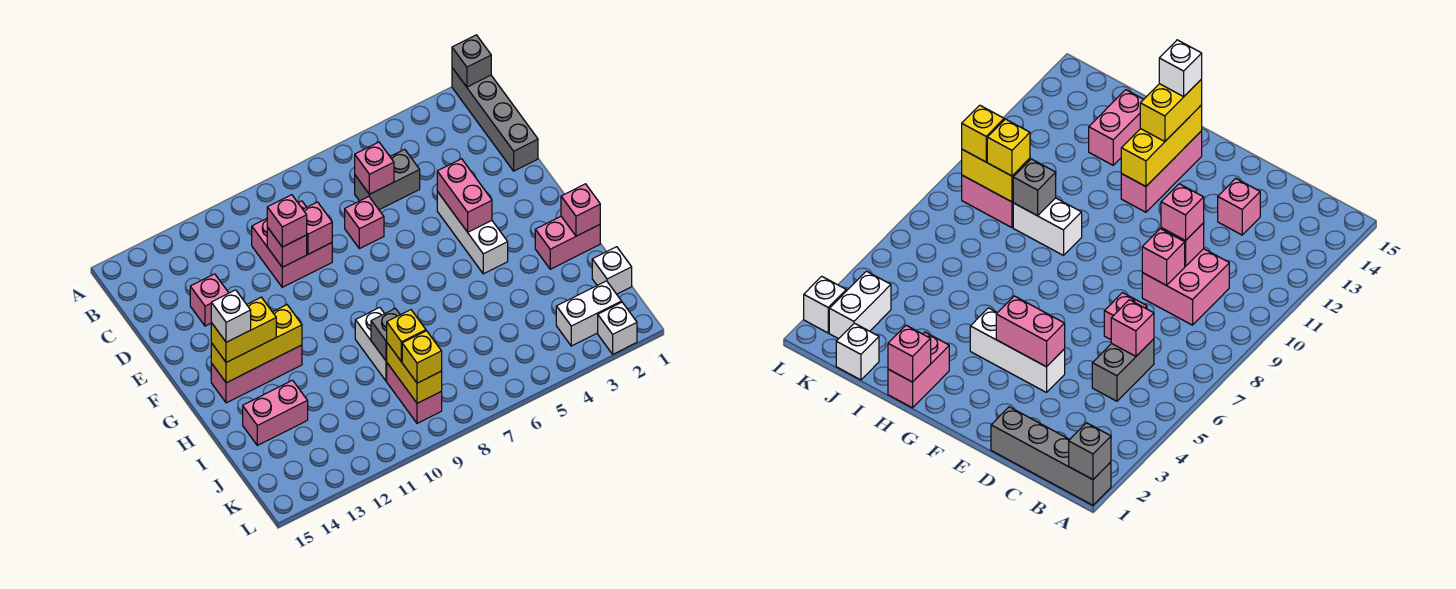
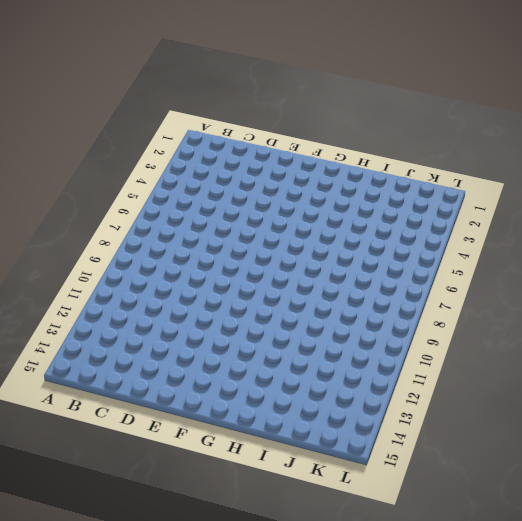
none -> grey 1x4 brick [452,68,538,171]
none -> grey 1x2 brick [355,149,420,210]
none -> pink 2x2 brick [252,201,332,287]

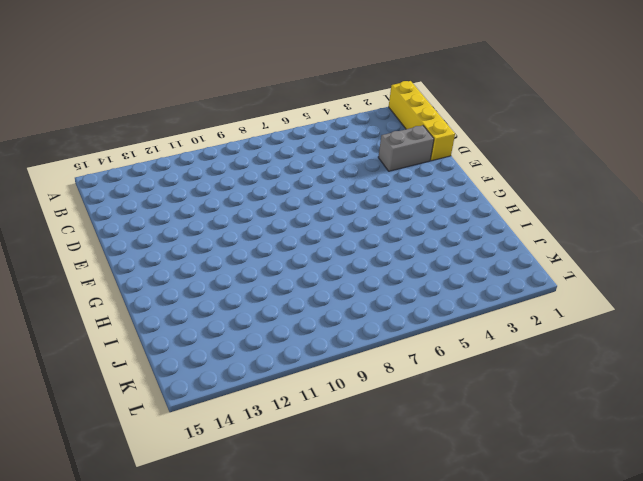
yellow 1x4 brick [389,81,455,161] -> grey 1x4 brick [452,68,538,171]
grey 1x2 brick [378,125,434,171] -> grey 1x2 brick moved to [355,149,420,210]
none -> pink 2x2 brick [252,201,332,287]
none -> pink 1x1 brick [345,197,384,249]
none -> pink 1x1 brick [190,274,228,326]

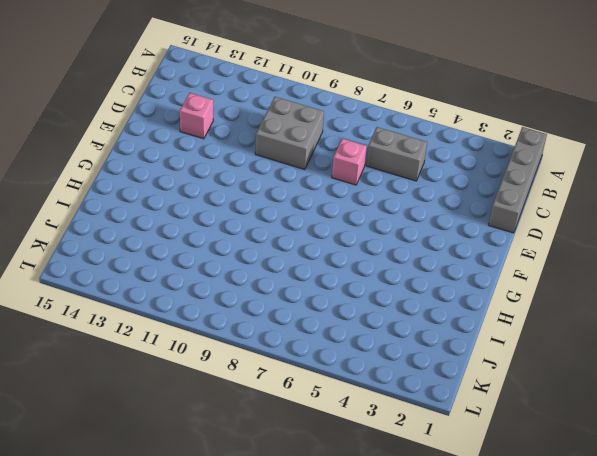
grey 2x2 brick [255,97,324,170] -> pink 2x2 brick [252,201,332,287]
none -> white 1x3 brick [437,192,508,274]
none -> pink 1x3 brick [211,345,302,403]
none -> pink 1x2 brick [535,217,600,269]

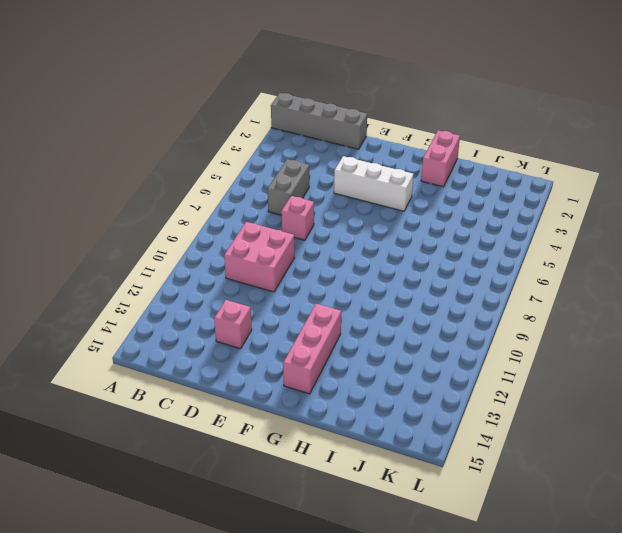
none -> white 1x2 brick [355,307,387,381]
none -> pink 1x2 brick [243,380,308,445]
none -> white 1x1 brick [592,247,632,294]

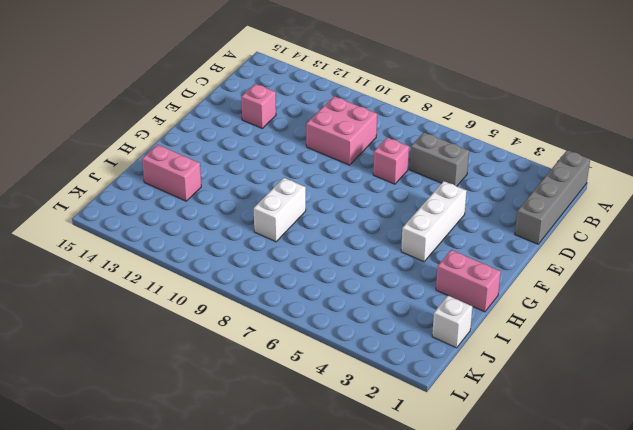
none -> pink 1x3 brick [211,345,302,403]
none -> pink 1x2 brick [387,363,442,423]
none -> white 1x2 brick [556,281,622,346]

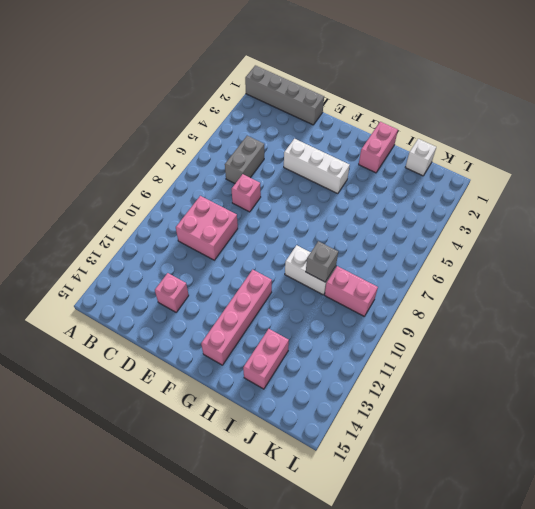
pink 1x4 brick [201,270,272,365] -> pink 1x3 brick [211,345,302,403]
none -> white 1x2 brick [556,281,622,346]
none -> white 1x1 brick [598,302,637,354]
none -> grey 1x1 brick [452,35,491,87]

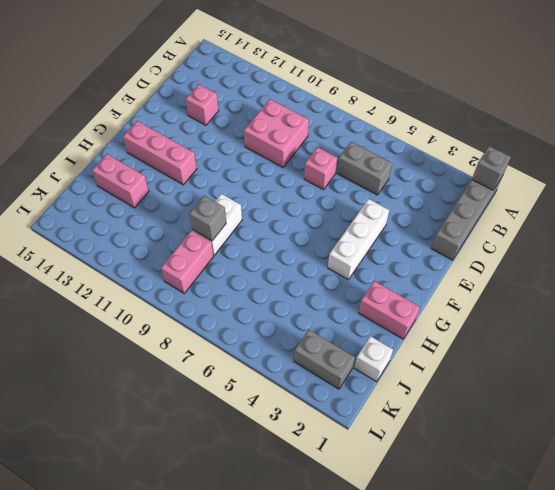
grey 1x2 brick [294,330,355,389] -> white 1x2 brick [556,281,622,346]
none -> white 1x1 brick [598,302,637,354]
none -> pink 1x1 brick [355,142,394,194]
none -> pink 1x1 brick [303,202,332,254]

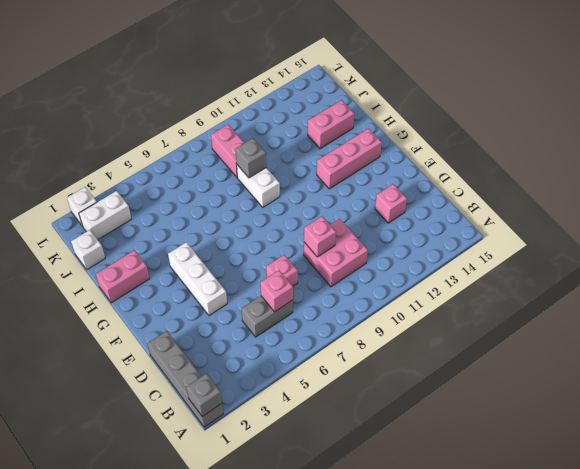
none -> pink 1x1 brick [267,227,307,267]
none -> pink 1x2 brick [437,159,492,232]
none -> yellow 1x3 brick [211,305,302,383]

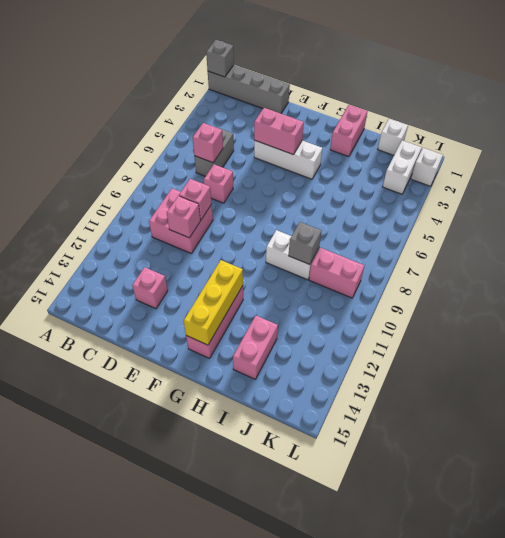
none -> pink 1x1 brick [561,184,600,236]
none -> yellow 1x2 brick [387,343,442,403]
none -> pink 1x1 brick [267,195,307,247]

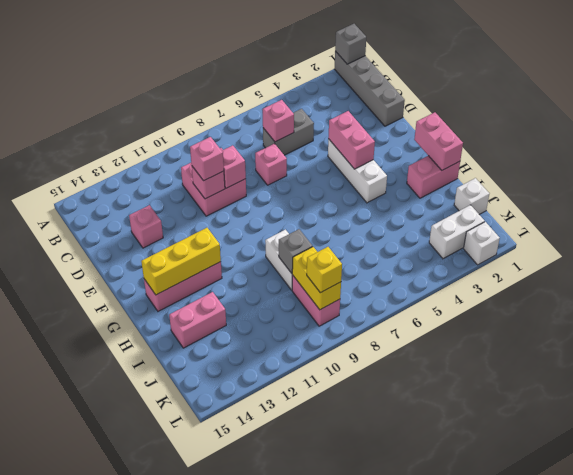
pink 1x2 brick [414,112,463,170] -> pink 1x1 brick [561,184,600,236]
none -> yellow 1x2 brick [211,297,276,362]
none -> yellow 1x1 brick [387,310,426,362]
none -> white 1x1 brick [211,290,251,342]

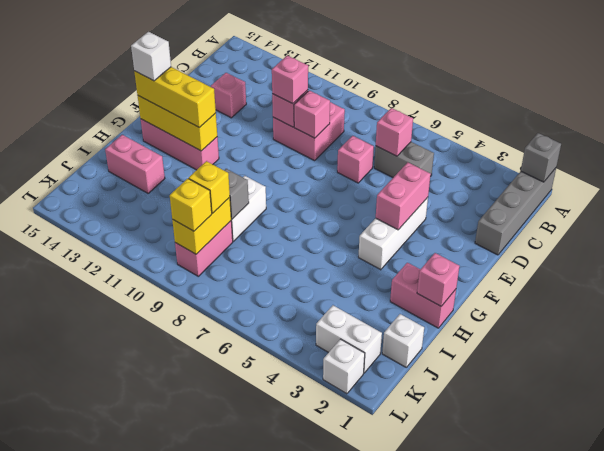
yellow 1x3 brick [134,67,216,128] -> yellow 1x2 brick [211,297,276,362]

